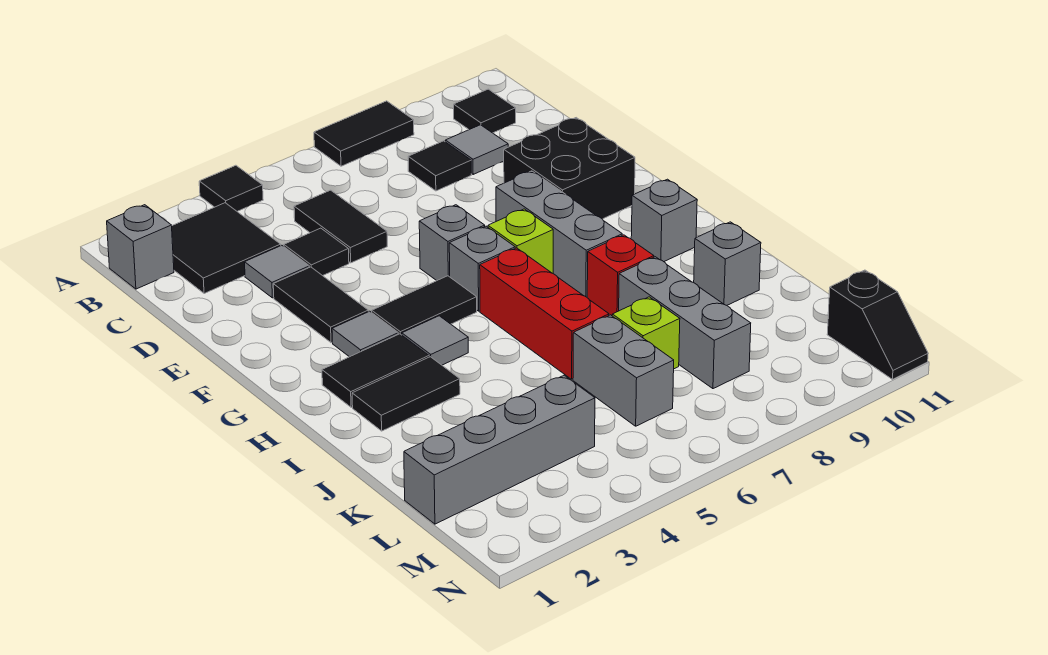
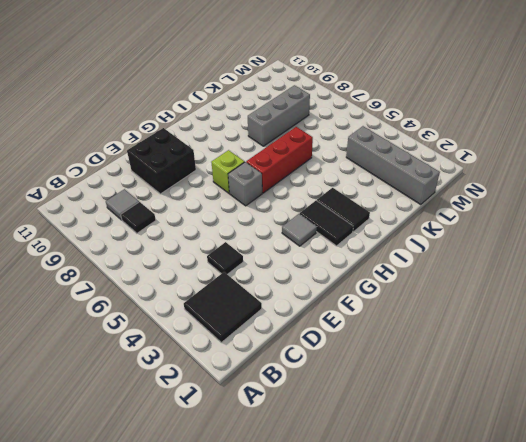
none -> black 1x1 tile [199,165,263,211]
none -> black 1x2 tile [314,101,414,166]
none -> grey 1x1 brick [107,205,174,289]
none -> black 1x1 tile [454,89,516,133]

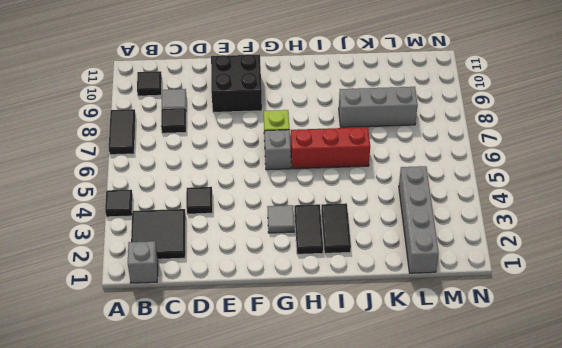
none -> black 1x2 tile [294,190,387,263]
none -> grey 1x1 tile [245,245,310,298]
none -> black 1x2 tile [273,267,368,343]
none -> grey 1x1 brick [419,205,485,281]

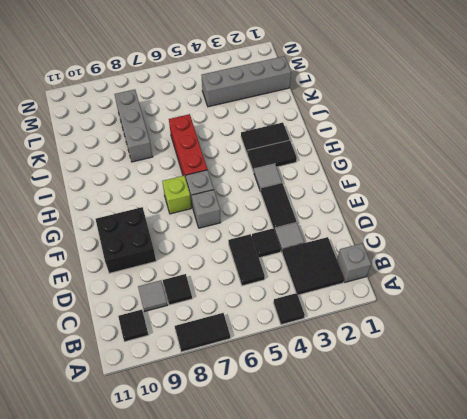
none -> grey 1x3 brick [496,171,622,297]
none -> black 1x2 tile [372,276,477,335]
none -> grey 1x1 tile [402,316,468,365]
none -> grey 1x1 brick [631,179,697,262]

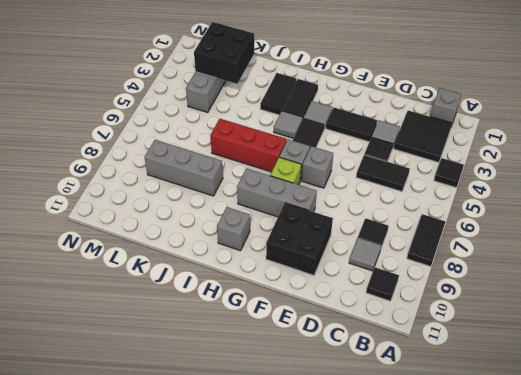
black 2x2 brick [194,22,254,84] -> none
none -> red 1x1 brick [587,235,654,316]
none -> grey 1x1 brick [694,222,761,305]
none -> grey 1x2 brick [573,315,674,426]
none -> lime 1x1 brick [612,297,680,369]

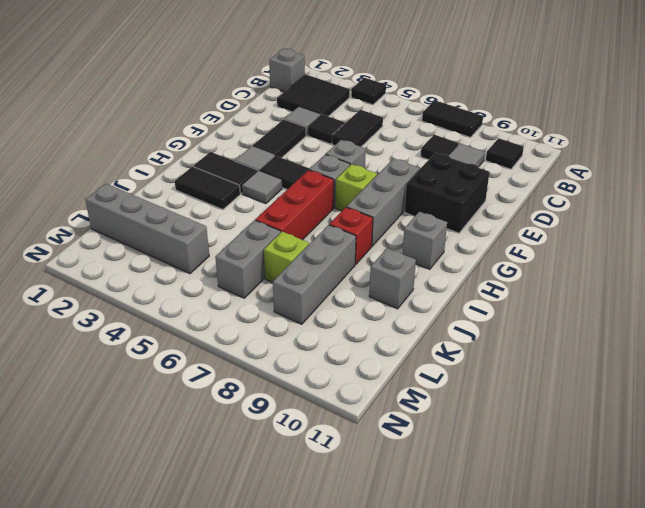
none -> black 1x2 slope [827,270,928,379]

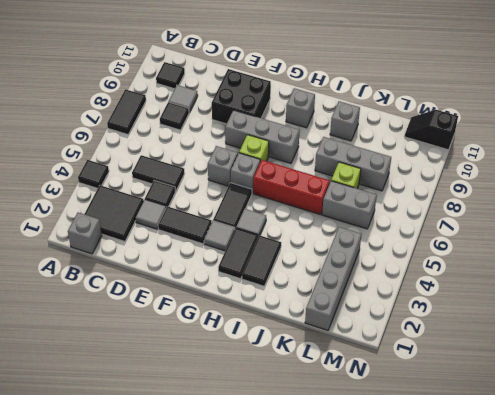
black 1x2 slope [405,110,458,150] -> black 1x2 slope turned to [827,270,928,379]
none -> red 1x1 brick [587,235,654,316]

